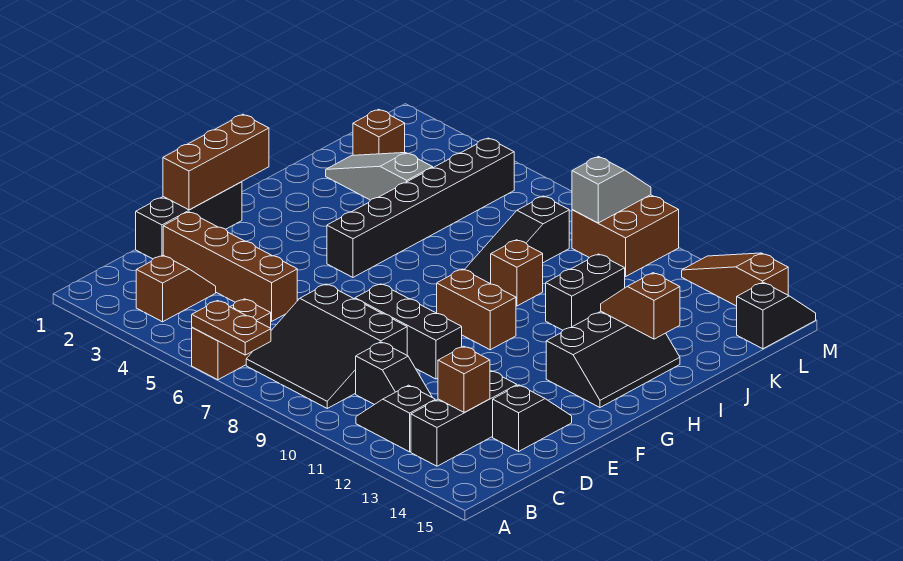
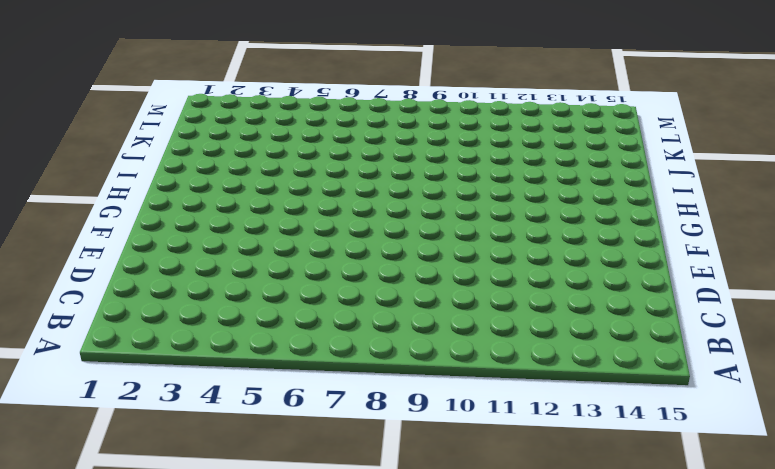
none -> brown 1x2 brick [192,299,271,380]
none -> brown 1x2 slope [136,255,216,322]
none -> black 3x3 slope [246,284,407,408]

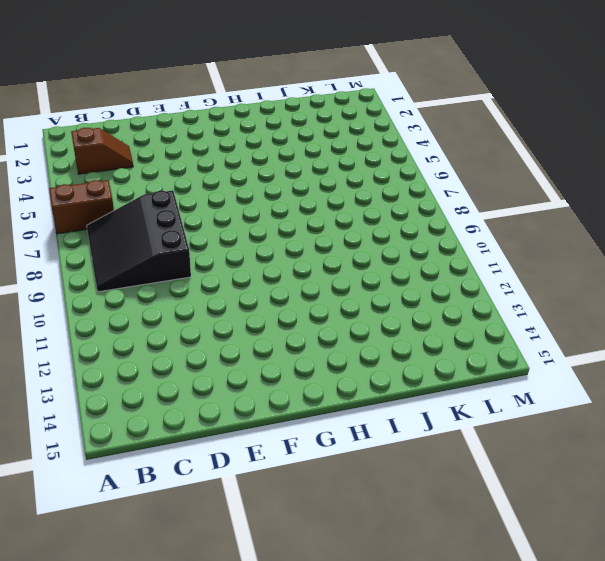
none -> black 1x2 slope [356,385,436,452]
none -> black 1x3 brick [411,371,517,466]
none -> black 1x2 slope [356,342,432,405]

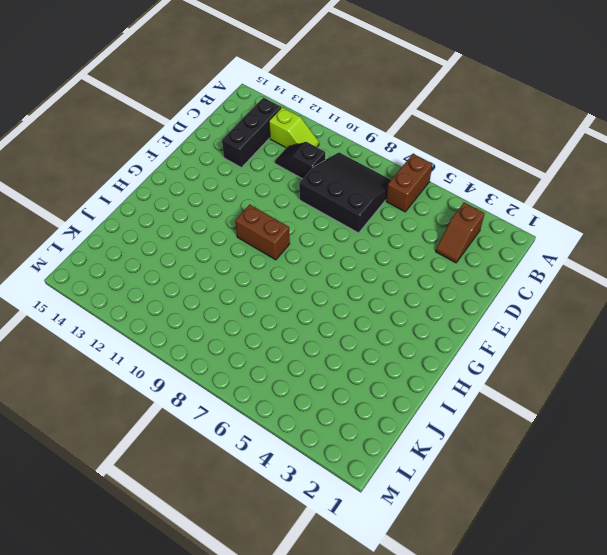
lime 1x2 slope [269,107,319,148] -> black 1x2 slope [356,385,436,452]
none -> black 1x3 brick [136,182,242,259]
none -> brown 1x4 brick [163,212,297,321]
none -> black 1x2 slope [493,385,572,451]

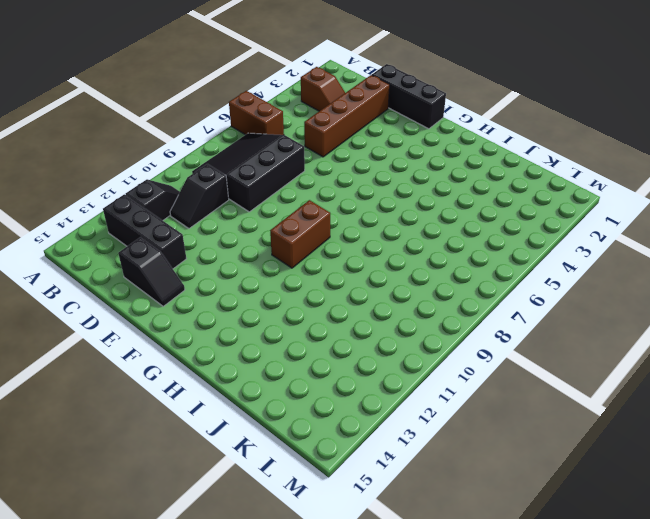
none -> black 1x3 brick [355,284,462,379]
none -> black 1x6 brick [327,138,514,277]
none -> black 2x3 slope [546,312,680,407]

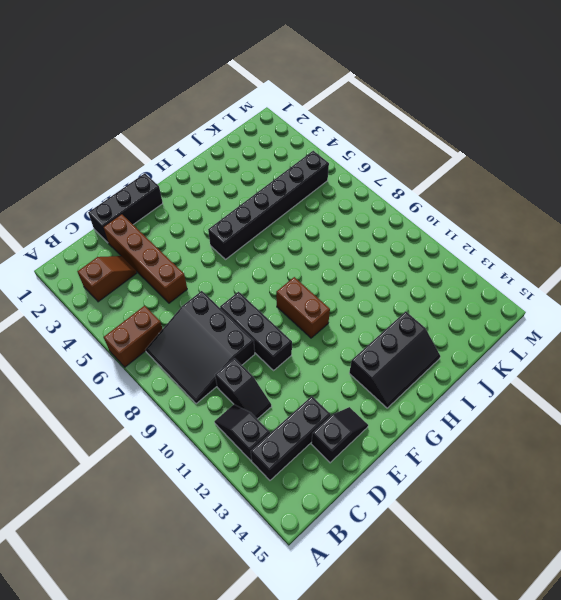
none -> black 1x3 slope [464,196,569,283]
none -> brown 1x1 brick [490,240,543,306]
none -> black 1x2 brick [546,254,625,330]

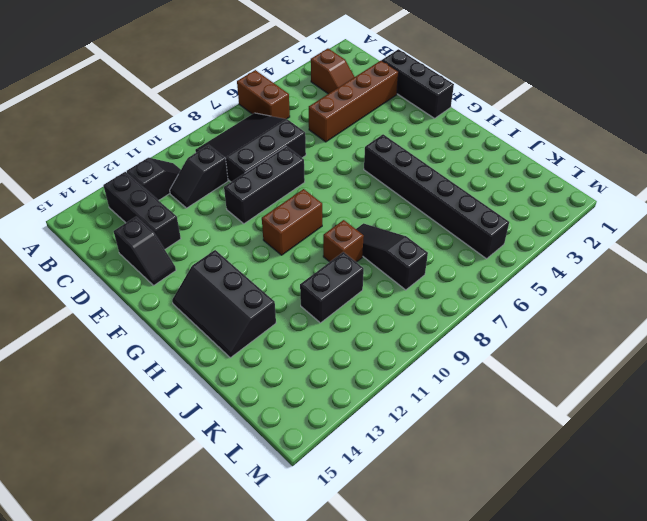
black 1x2 brick [300,252,364,323] -> black 1x2 brick turned to [546,254,625,330]
none -> grey 1x3 slope [326,153,433,200]
none -> brown 1x1 brick [353,109,405,155]
none -> brown 2x2 brick [572,195,679,276]

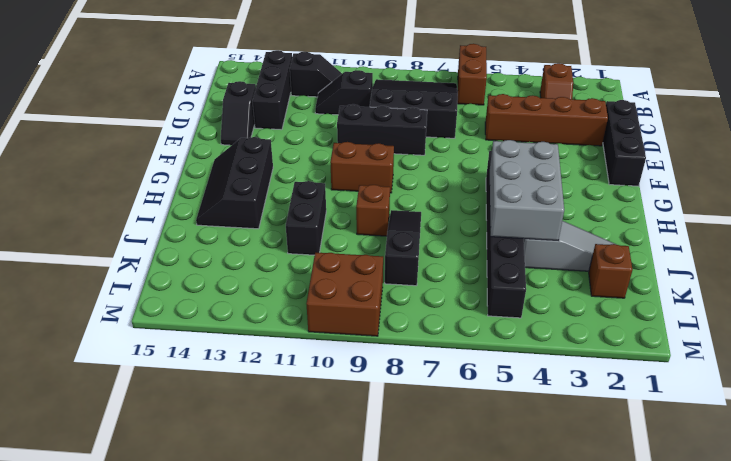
grey 2x3 brick [490,140,564,241] -> none
none -> black 1x2 slope [737,282,816,349]
none -> brown 1x3 slope [682,253,788,306]
none -> brown 1x2 plate [192,301,271,355]

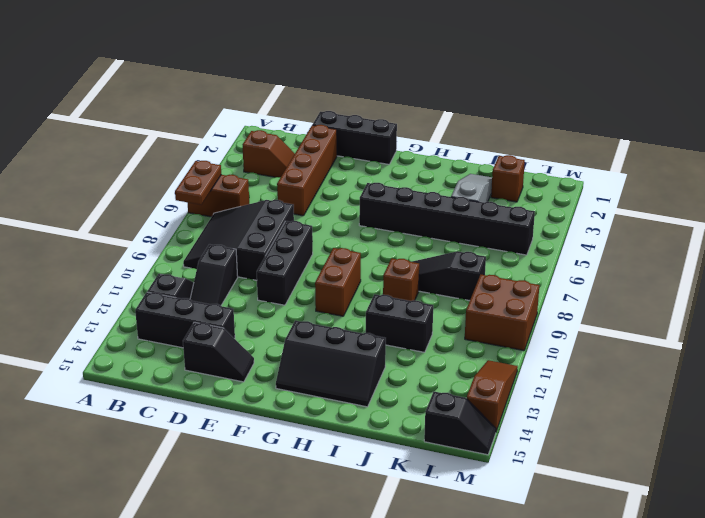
none -> brown 1x1 brick [438,346,490,412]
none -> brown 1x3 brick [163,114,269,210]
none -> brown 1x2 slope [601,273,680,339]

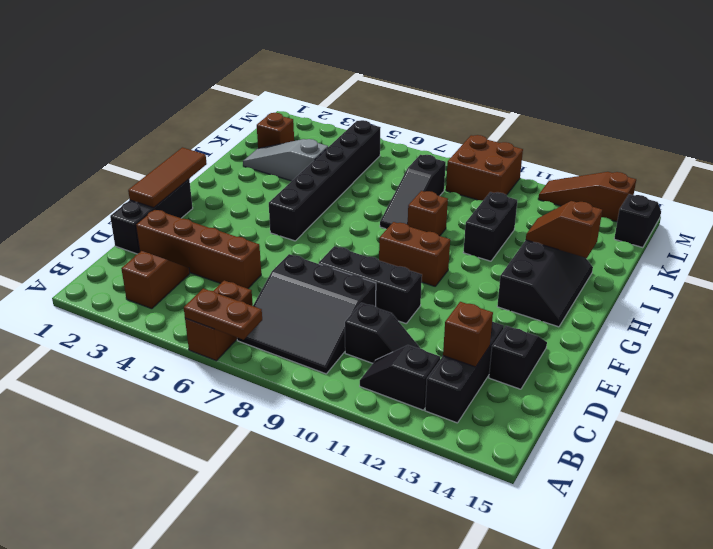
brown 1x3 tile [128,147,207,208] -> brown 1x3 brick [163,114,269,210]
none -> grey 1x2 slope [572,157,651,223]

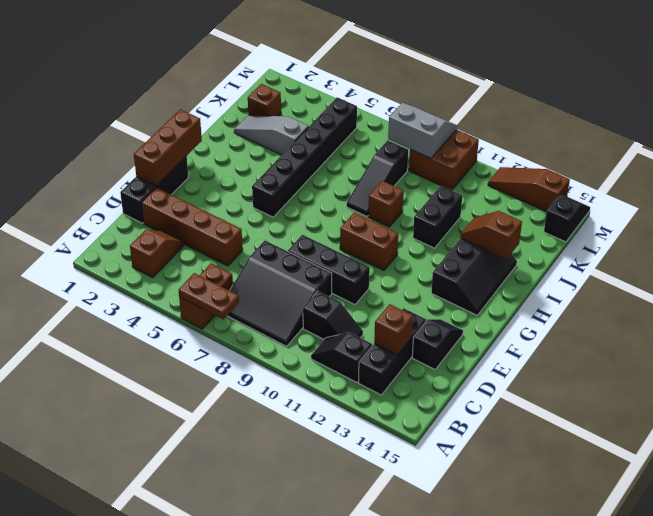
grey 2x2 slope [388,103,457,158] -> grey 1x2 slope [572,157,651,223]

